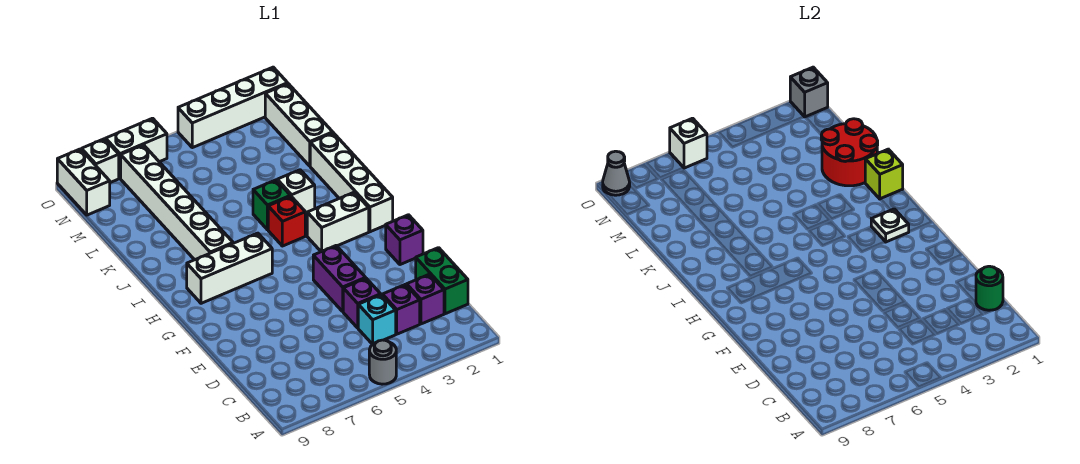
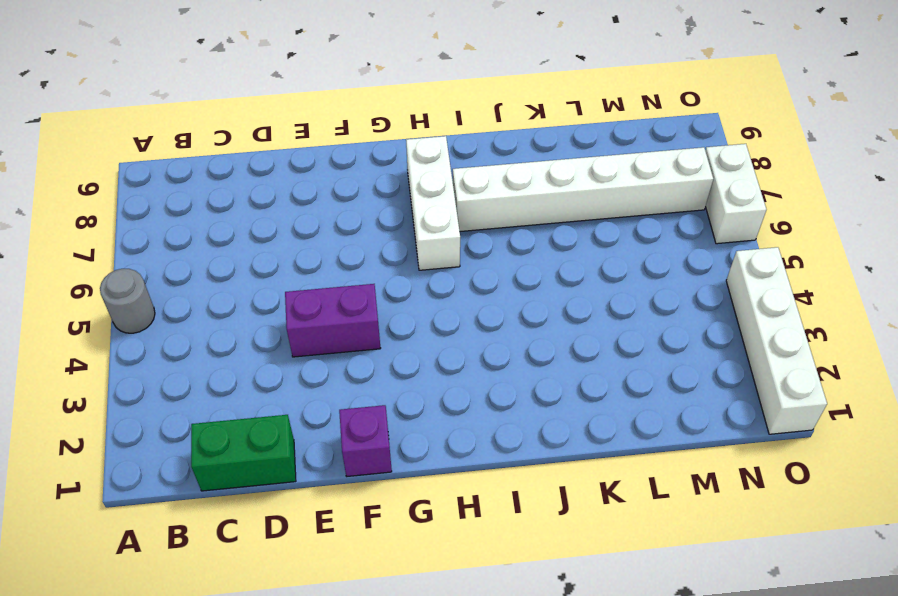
none -> purple 1x1 brick [407,274,444,324]
none -> purple 1x1 brick [382,284,420,334]
none -> cyan 1x1 brick [358,295,396,344]

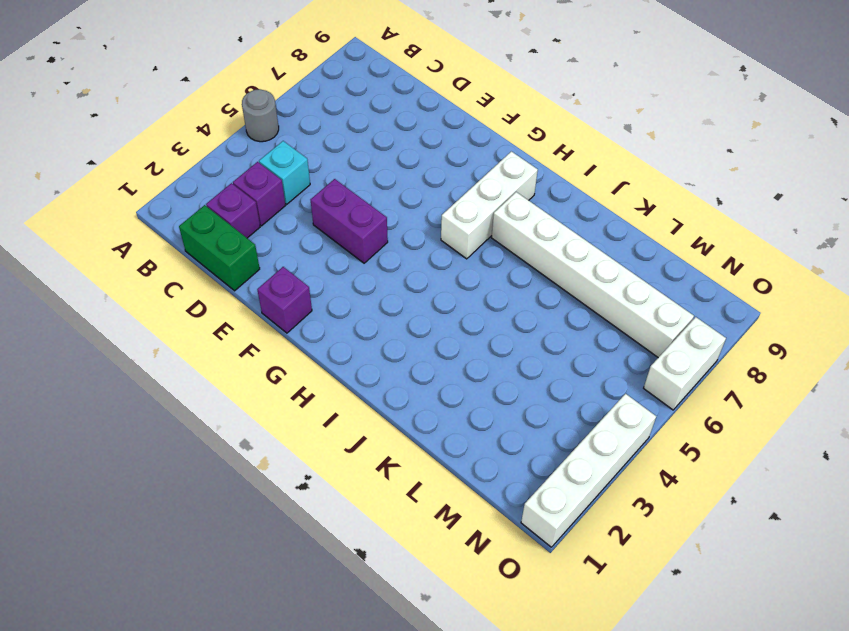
none -> purple 1x1 brick [343,278,381,328]
none -> white 1x4 brick [310,133,393,232]
none -> white 1x2 brick [307,192,369,252]

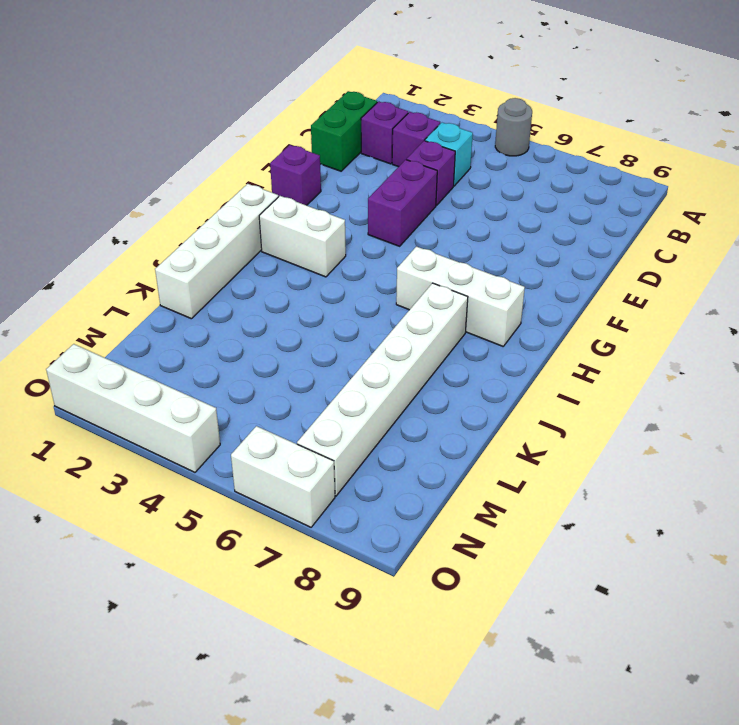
none -> red 1x1 brick [268,196,305,246]
none -> white 1x1 brick [277,170,315,214]
none -> green 1x1 brick [253,180,290,230]

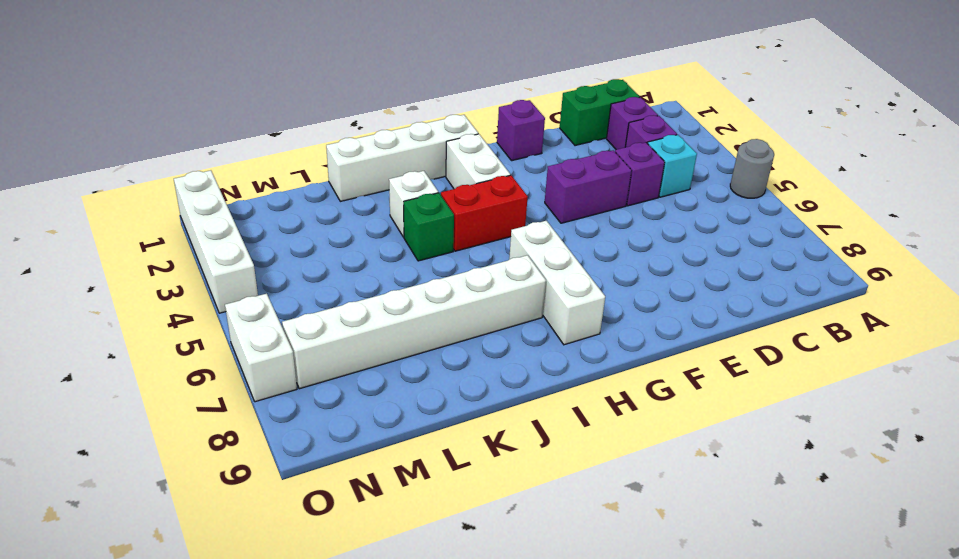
red 1x2 brick [441,175,528,251] -> red 1x1 brick [268,196,305,246]
none -> white 1x3 brick [265,84,333,166]
none -> white 1x2 brick [57,149,110,215]
none -> white 1x1 brick [82,139,119,183]

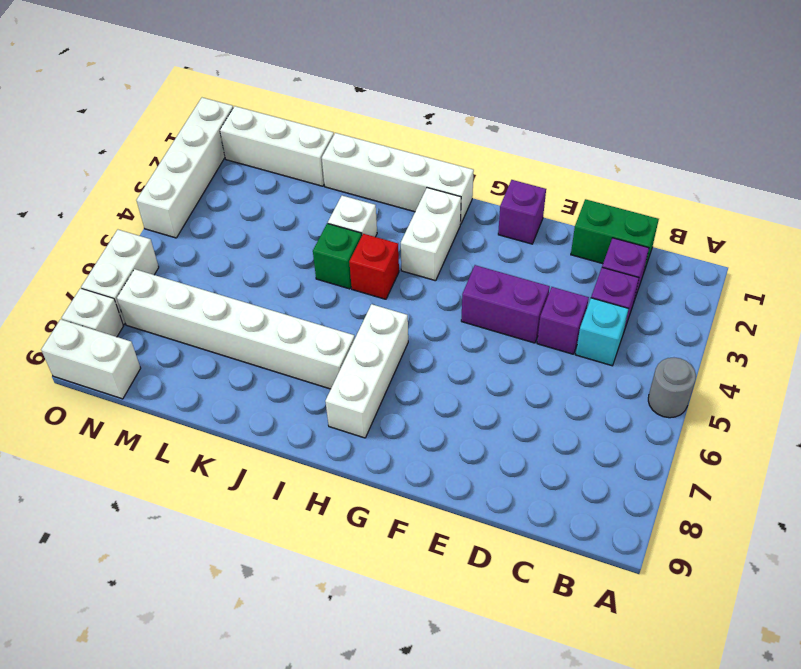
none -> green 1x1 round brick [976,266,1003,310]
none -> white 1x1 plate [871,209,909,242]
none -> lime 1x1 brick [865,149,903,199]

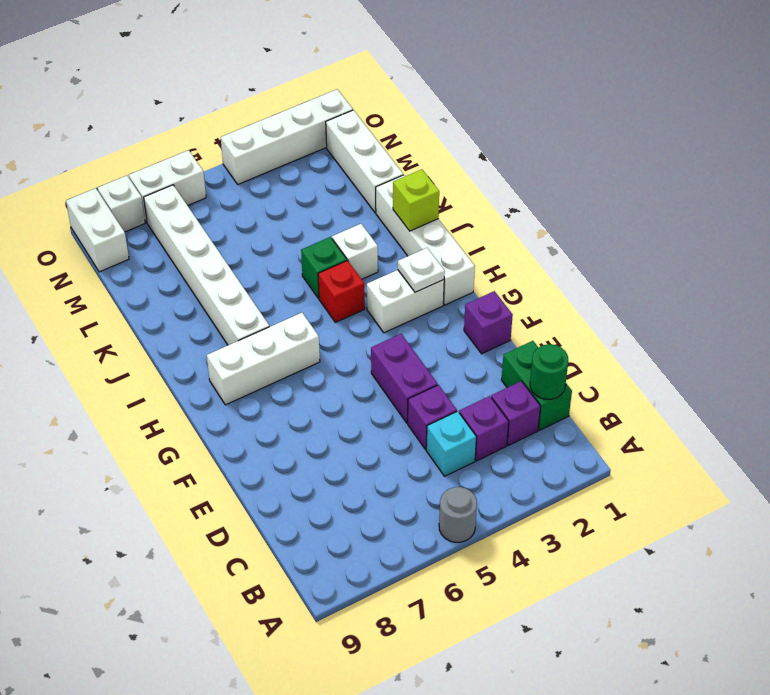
none -> red 2x2 round brick [821,119,878,186]
none -> grey 1x1 brick [790,67,828,117]
none -> white 1x1 brick [670,118,707,168]

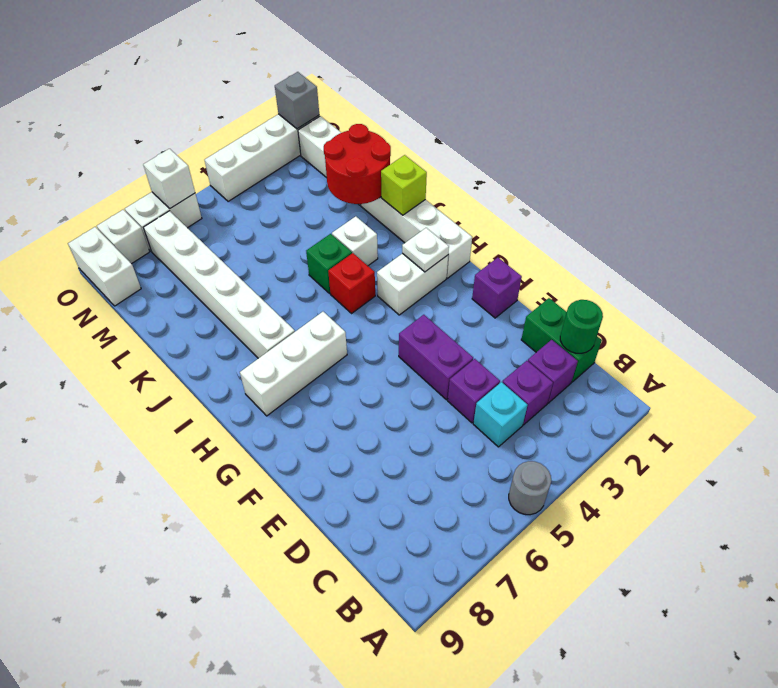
none -> grey 1x1 cone [603,151,630,195]

